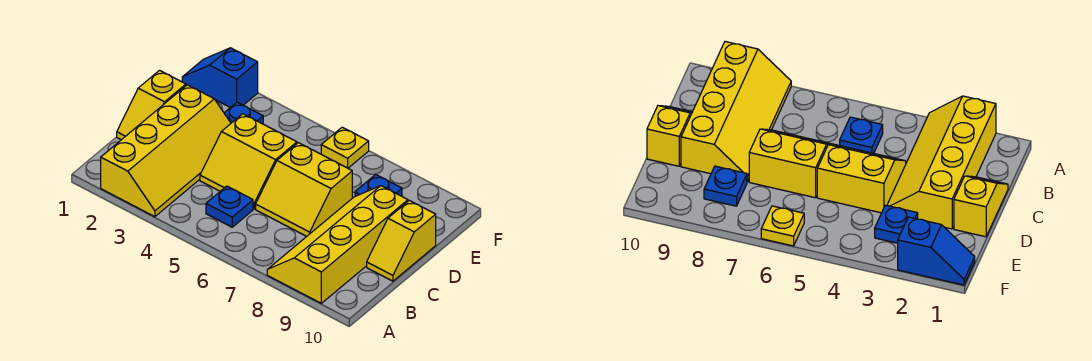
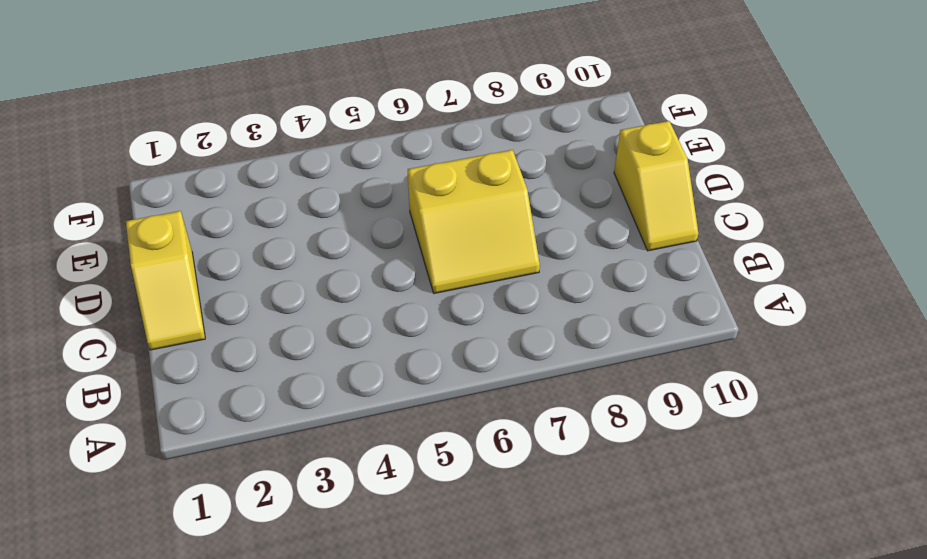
none -> yellow 2x4 slope [101,85,231,217]
none -> yellow 2x4 slope [267,186,408,303]

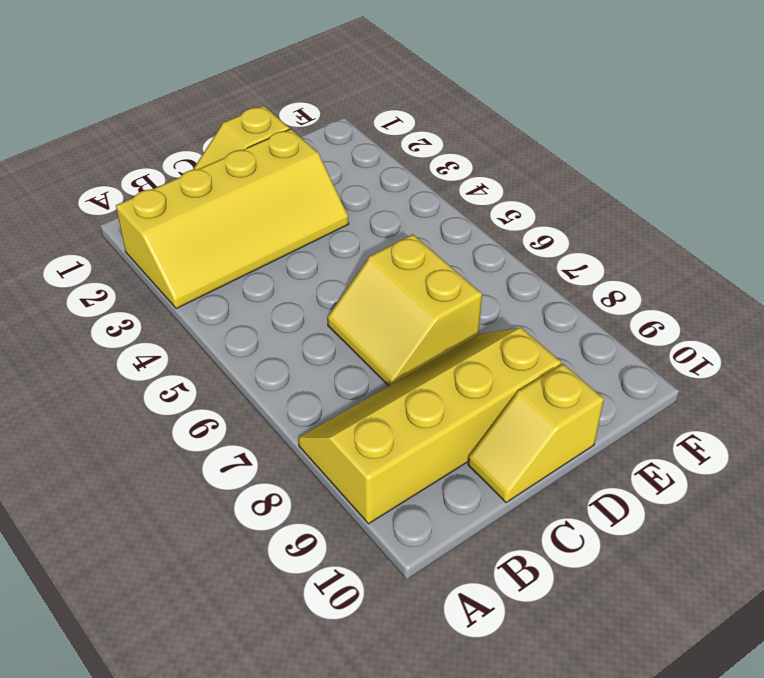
none -> blue 1x1 plate [206,186,253,227]
none -> yellow 2x2 slope [200,114,297,209]

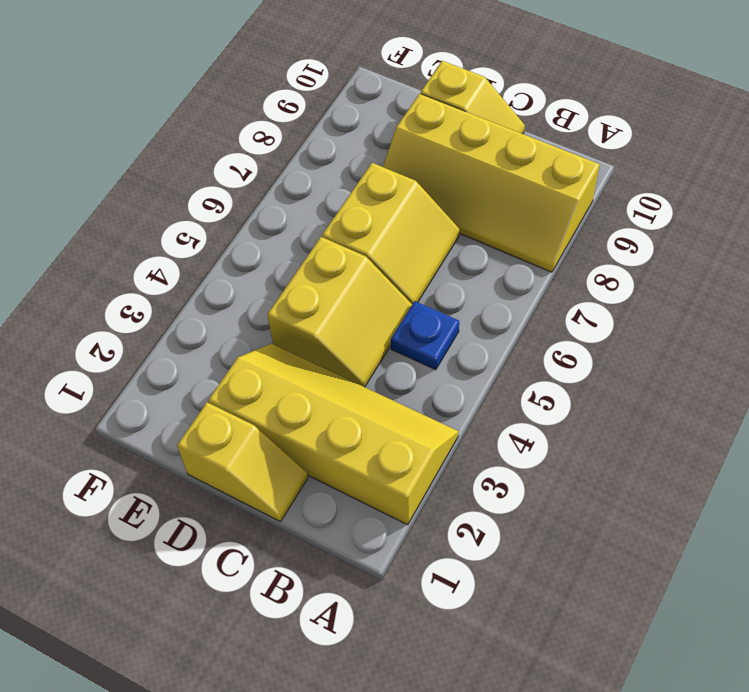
none -> blue 1x1 plate [224,102,263,124]
none -> blue 1x1 plate [355,175,402,196]

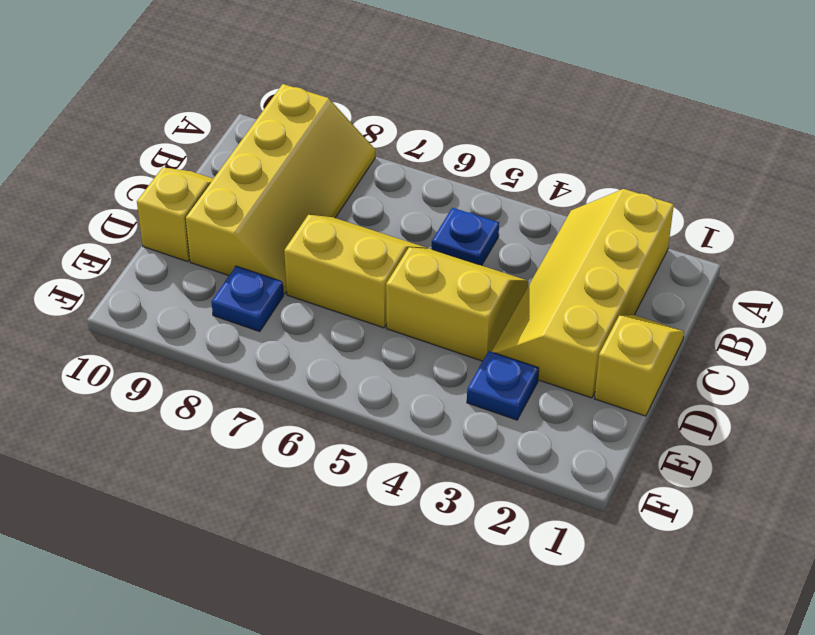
none -> blue 1x2 slope [182,48,258,107]
none -> yellow 1x1 plate [321,127,369,168]

